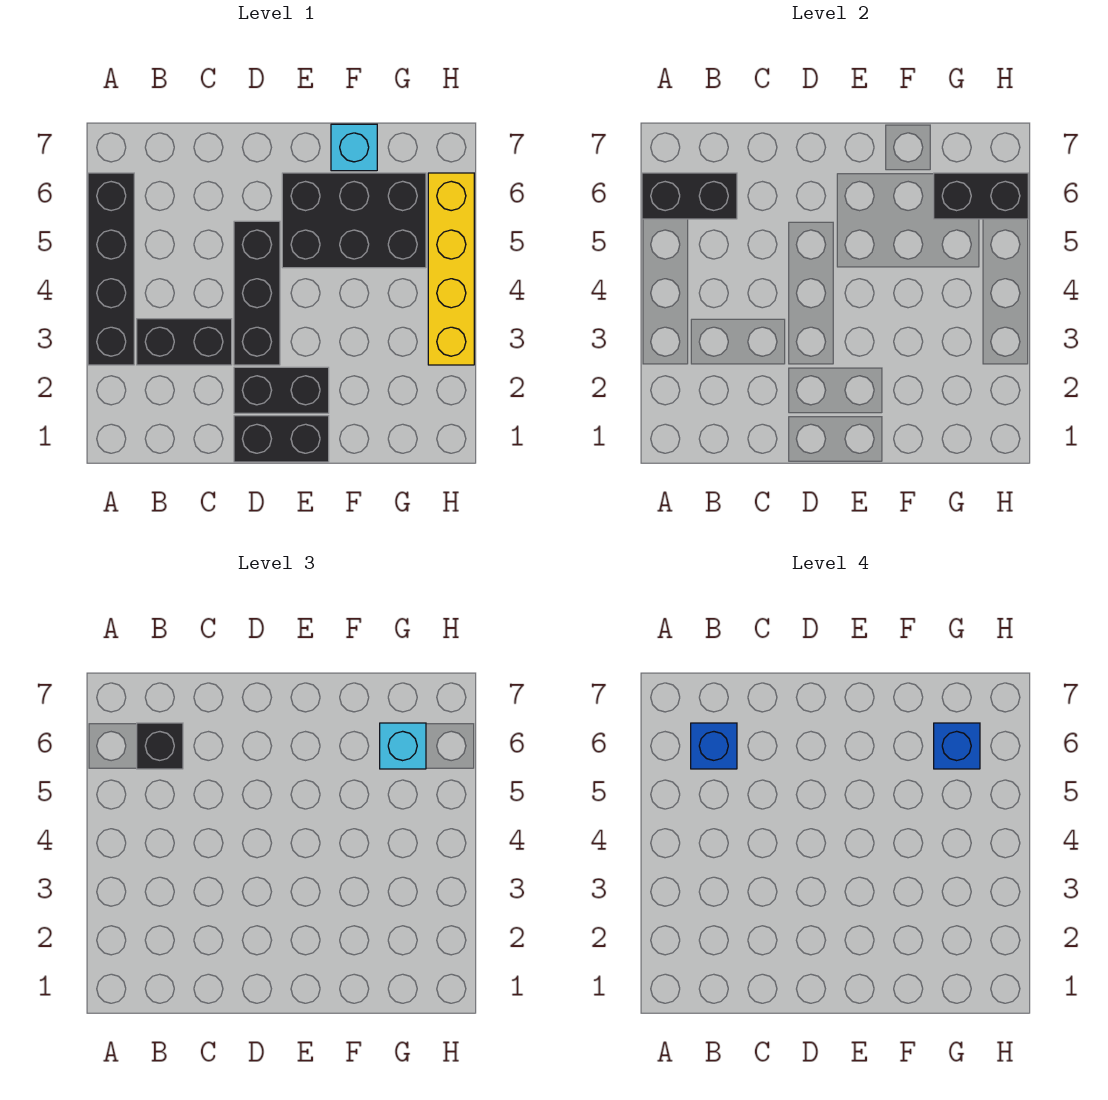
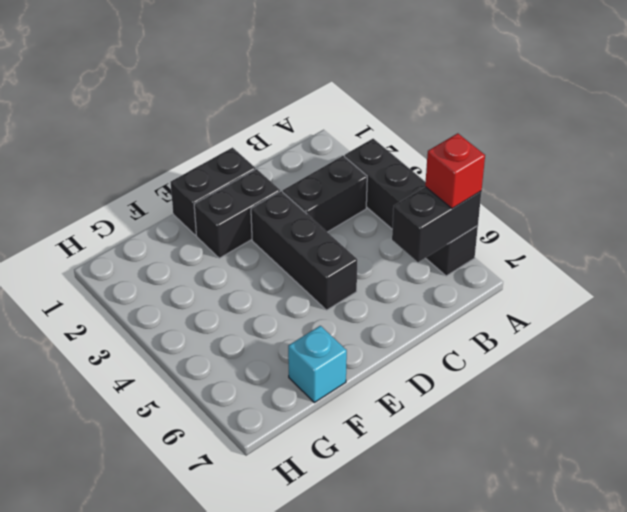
red 1x1 brick [425,133,485,209] -> none
none -> black 2x3 brick [282,173,426,268]
none -> yellow 1x4 brick [428,173,474,365]
none -> black 1x2 brick [934,173,1028,219]

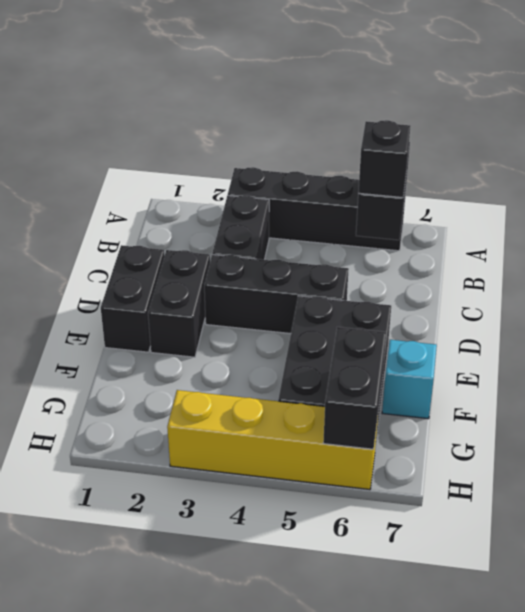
none -> cyan 1x1 brick [380,723,426,769]
none -> blue 1x1 brick [691,723,737,769]
none -> blue 1x1 brick [934,723,980,769]

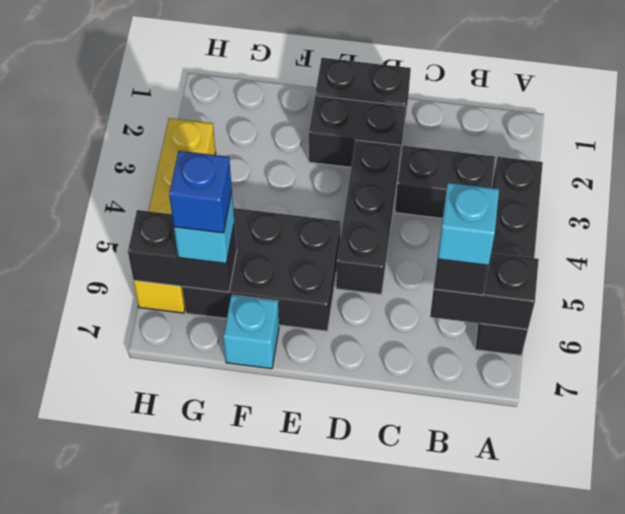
cyan 1x1 brick [438,183,499,265] -> blue 1x1 brick [691,723,737,769]

